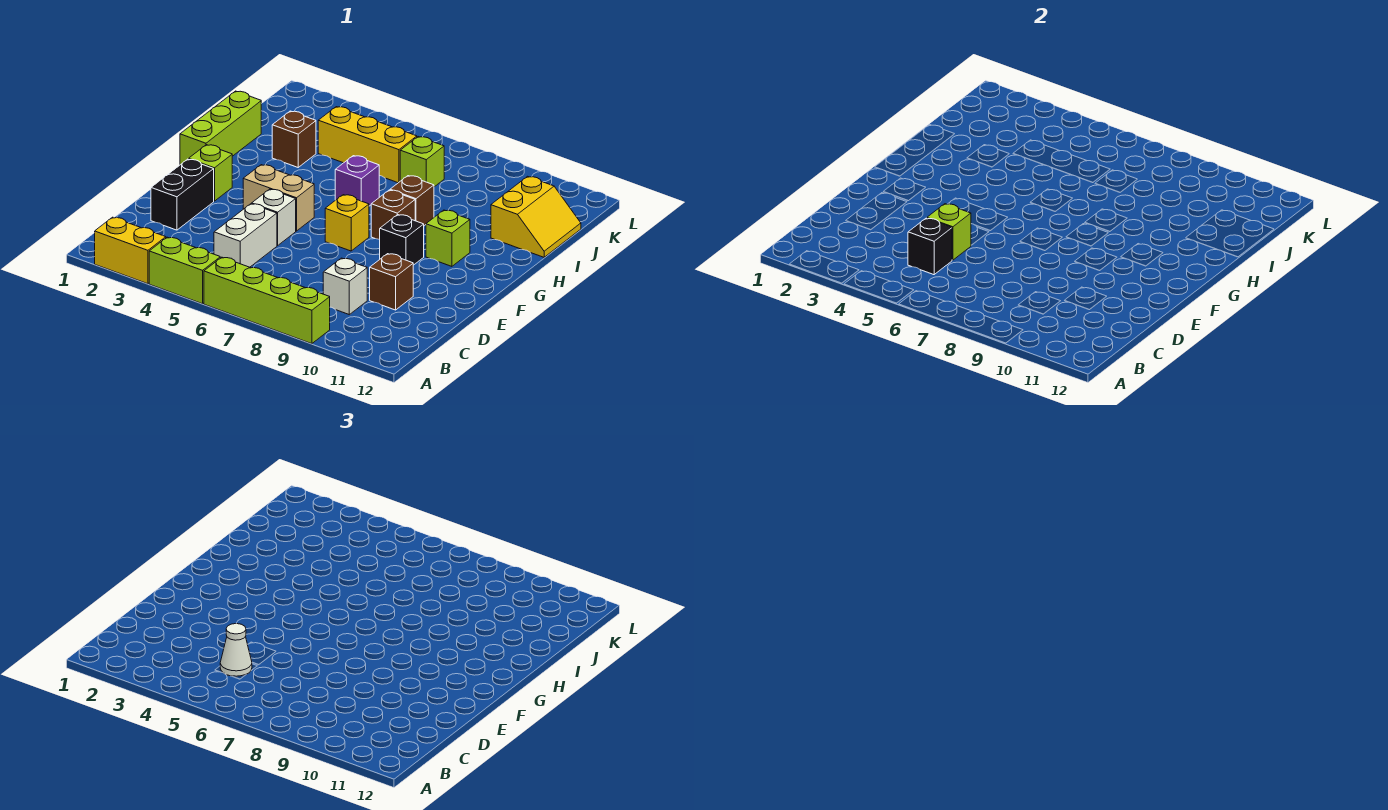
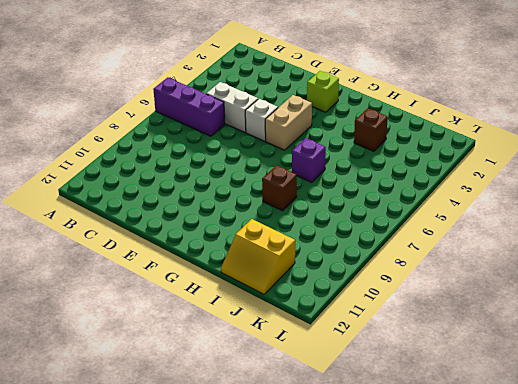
purple 1x3 brick [153,77,225,136] -> lime 1x4 brick [204,257,330,344]
none -> yellow 1x2 brick [95,217,166,284]
none -> lime 1x2 brick [149,237,220,304]
none -> white 1x1 brick [323,258,367,314]

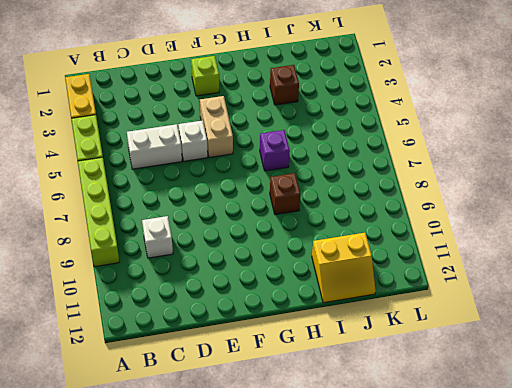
none -> black 1x2 brick [151,159,214,230]
none -> brown 1x1 brick [370,254,413,310]
none -> yellow 1x1 brick [325,195,369,251]

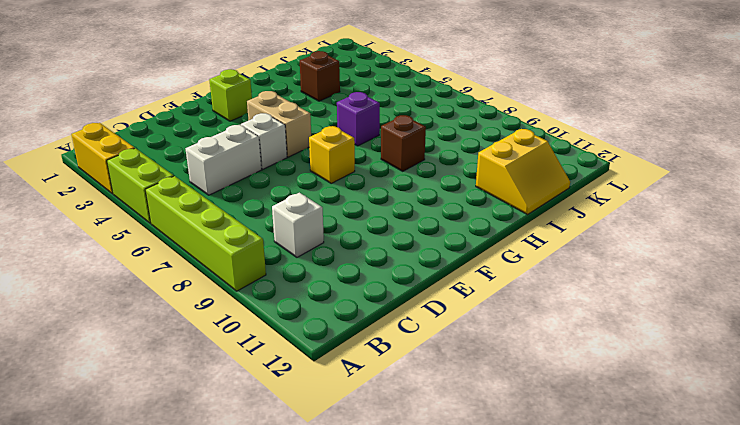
none -> black 1x2 brick [151,159,214,230]
none -> brown 1x1 brick [370,254,413,310]
none -> black 1x1 brick [380,215,424,265]

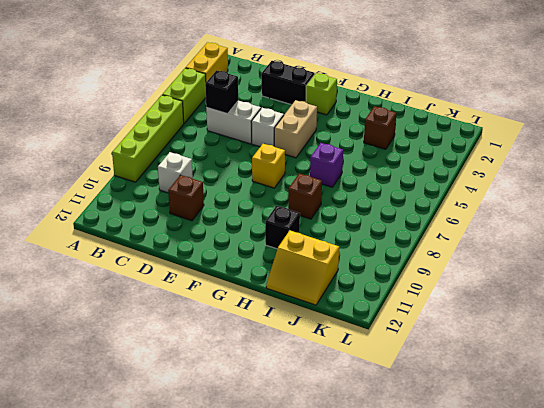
black 1x1 brick [265,206,300,249] -> black 1x1 brick moved to [380,215,424,265]
none -> lime 1x3 brick [180,91,261,165]
none -> brown 1x1 brick [371,190,415,239]
none -> lime 1x1 brick [426,210,470,266]

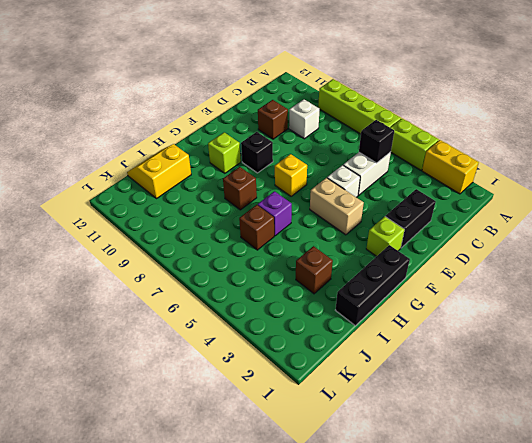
black 1x3 brick [336,245,410,326] -> lime 1x3 brick [180,91,261,165]
brown 1x1 brick [239,205,274,250] -> brown 1x1 brick moved to [371,190,415,239]
none -> yellow 1x3 brick [318,107,417,183]
none -> lime 1x1 brick [400,137,444,187]
none -> lime 1x1 brick [927,204,971,260]

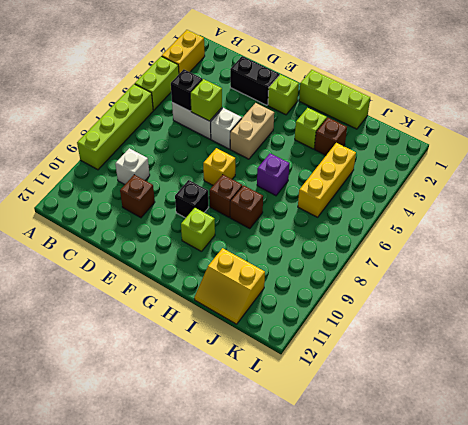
lime 1x1 brick [295,108,327,149] -> lime 1x1 brick moved to [400,137,444,187]
none -> white 1x1 cone [220,624,252,676]

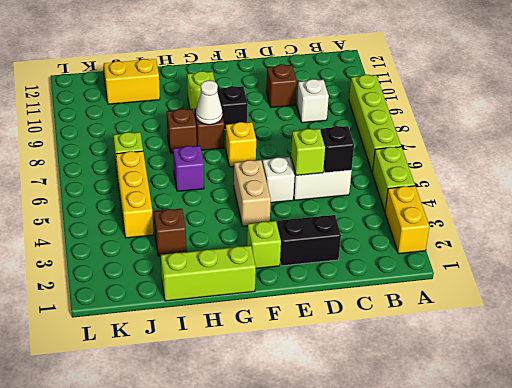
white 1x1 cone [196,80,222,125] -> white 1x1 cone moved to [220,624,252,676]

